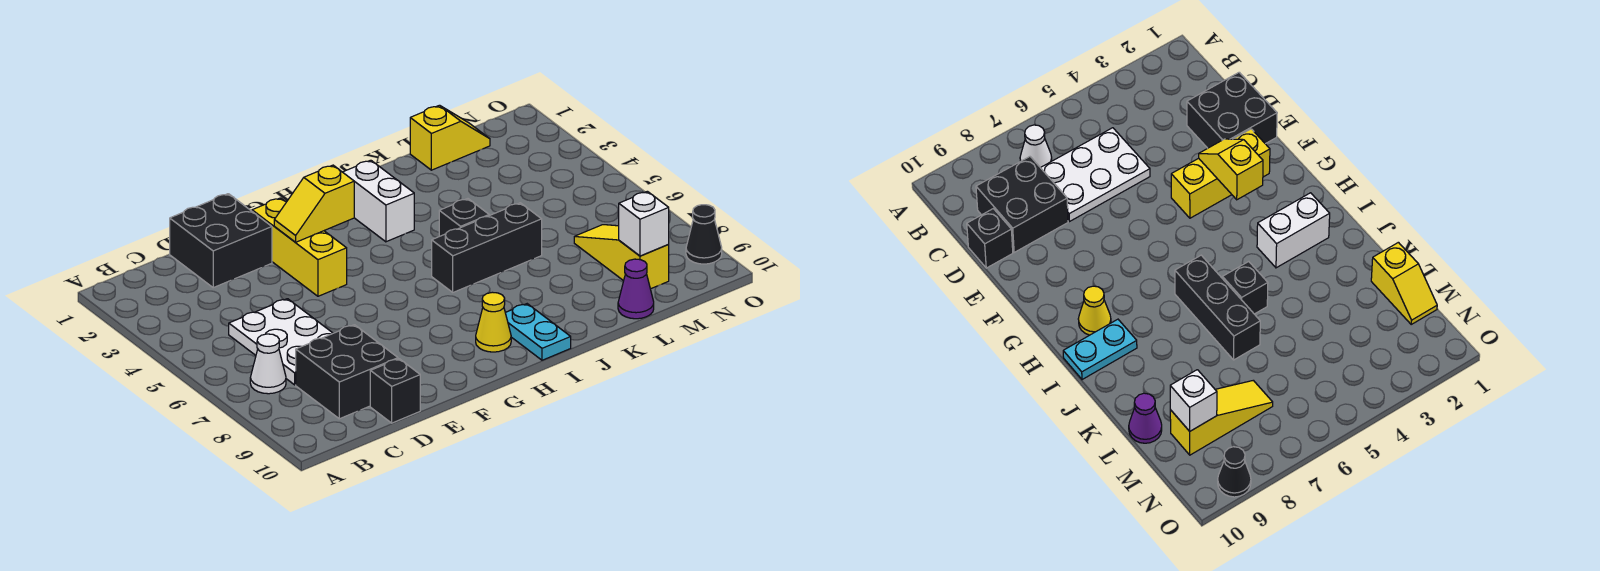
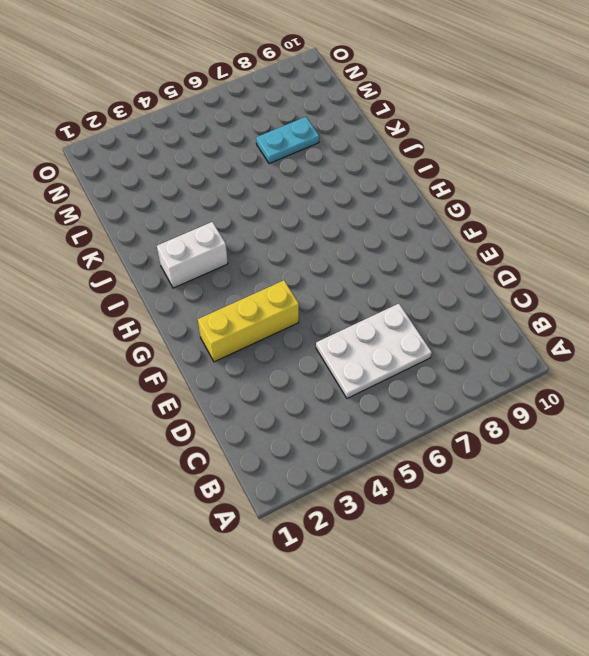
cyan 1x2 plate [256,117,319,164] -> cyan 1x2 plate moved to [505,304,571,360]
none -> white 1x1 cone [250,334,286,394]
none -> black 2x2 brick [296,325,398,419]
none -> black 2x2 brick [170,194,272,288]

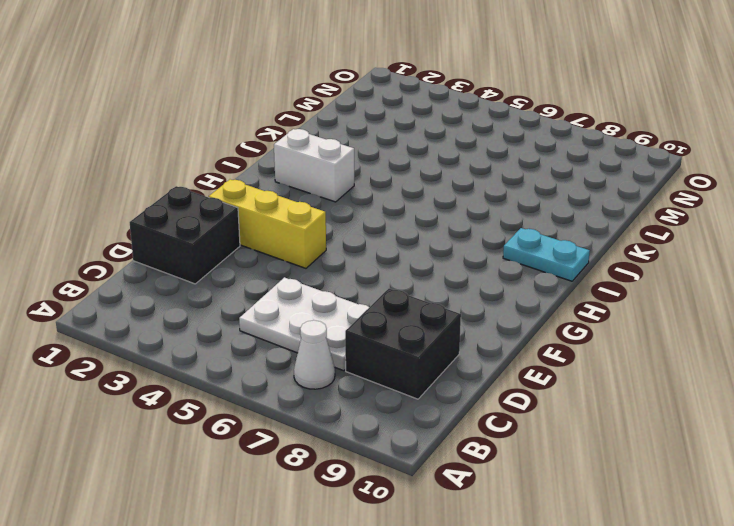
none -> black 1x1 brick [370,359,420,423]
none -> yellow 1x1 cone [476,292,511,352]
none -> black 1x3 brick [432,203,542,292]

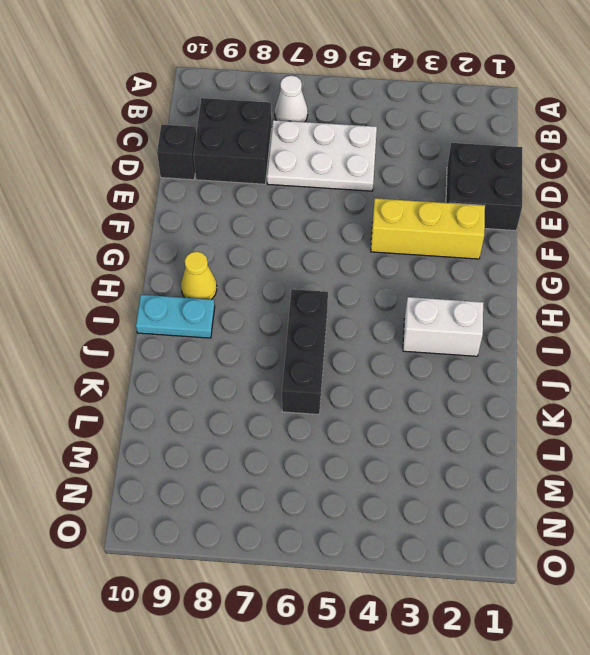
none -> black 1x1 brick [439,199,489,236]
none -> yellow 1x2 slope [410,105,490,170]
none -> purple 1x1 cone [618,259,654,319]

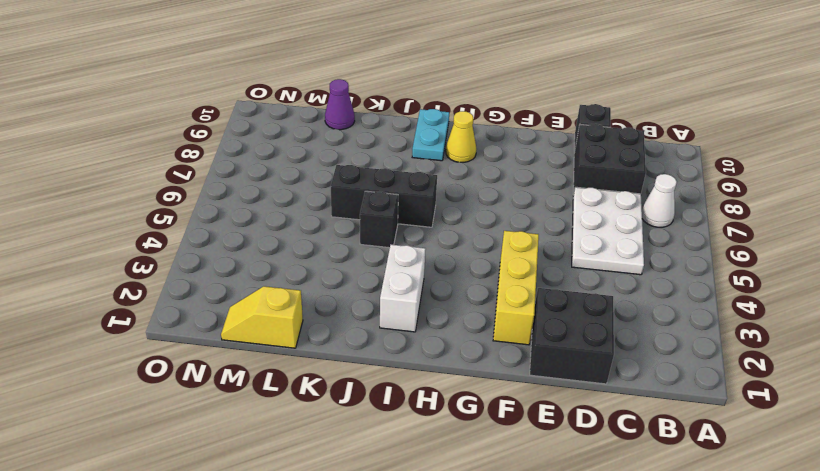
none -> yellow 1x3 slope [574,225,669,289]
none -> black 1x1 cone [686,205,722,264]
none -> yellow 1x2 slope [274,165,354,242]

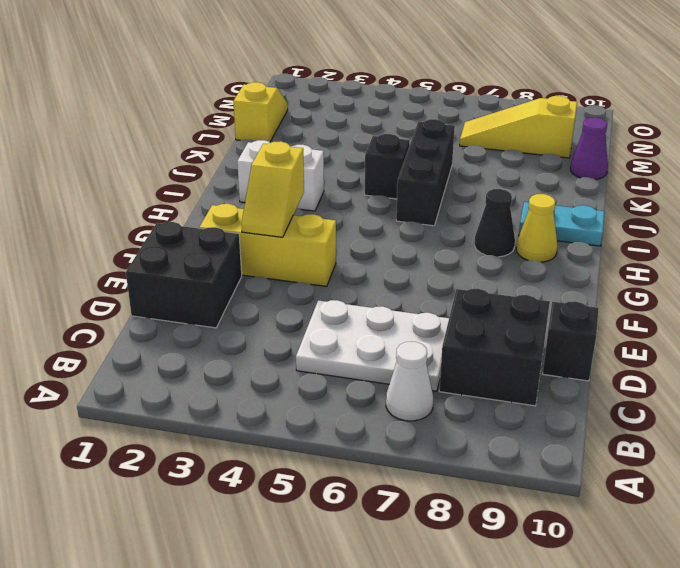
black 1x1 cone [475,189,515,257] -> black 1x1 cone moved to [686,205,722,264]
none -> white 1x1 brick [619,191,669,256]

